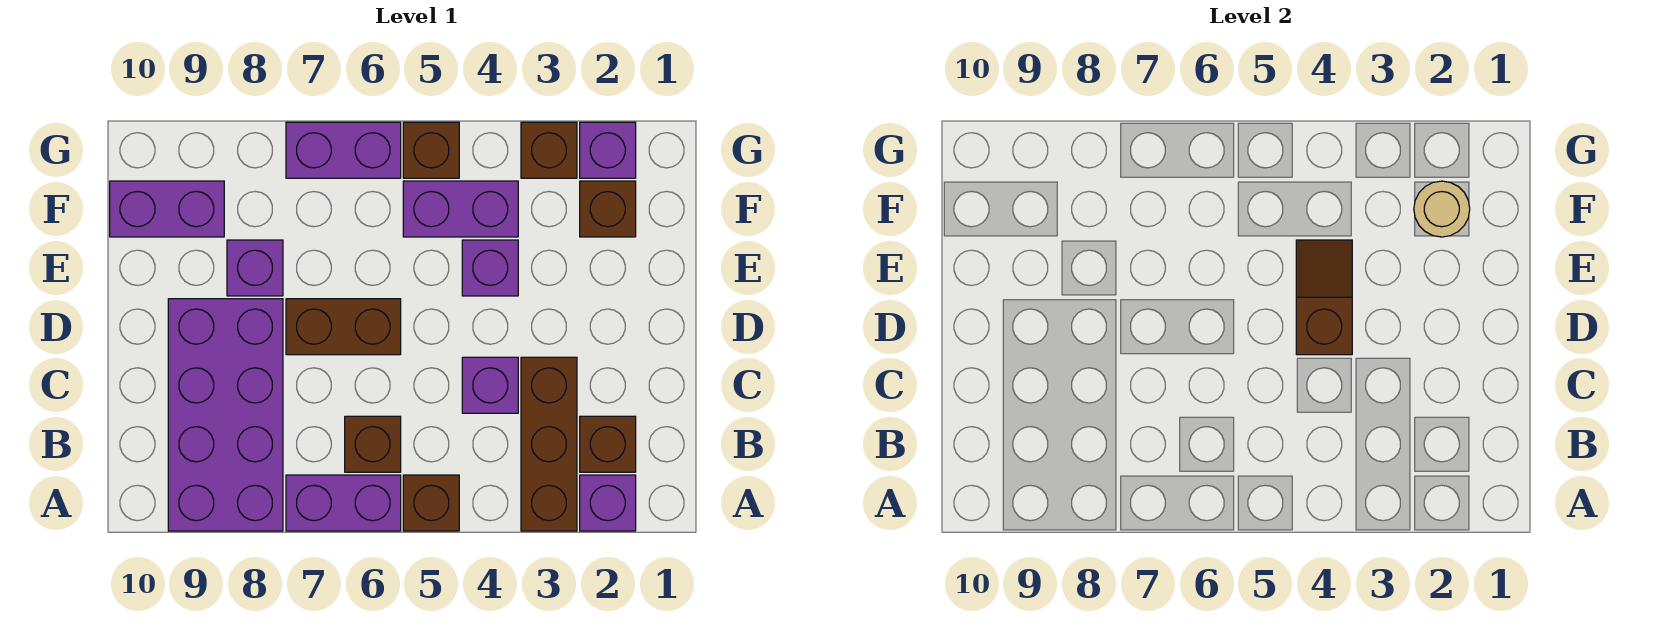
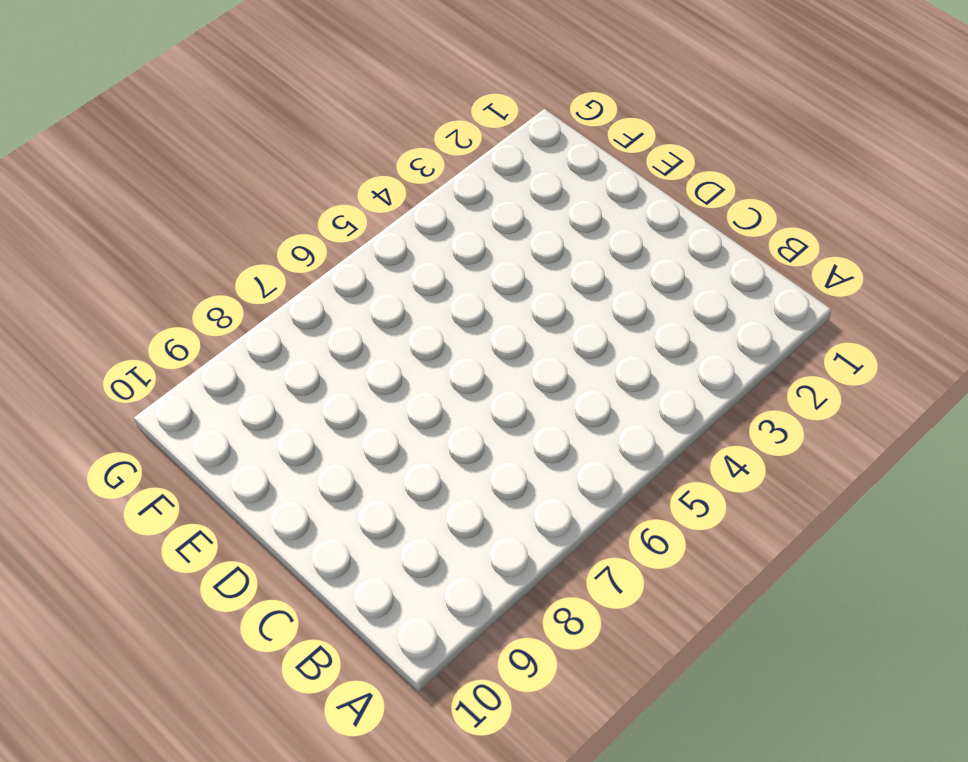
none -> purple 1x1 brick [580,475,636,531]
none -> brown 1x3 brick [521,357,577,531]
none -> brown 1x1 brick [403,475,459,531]

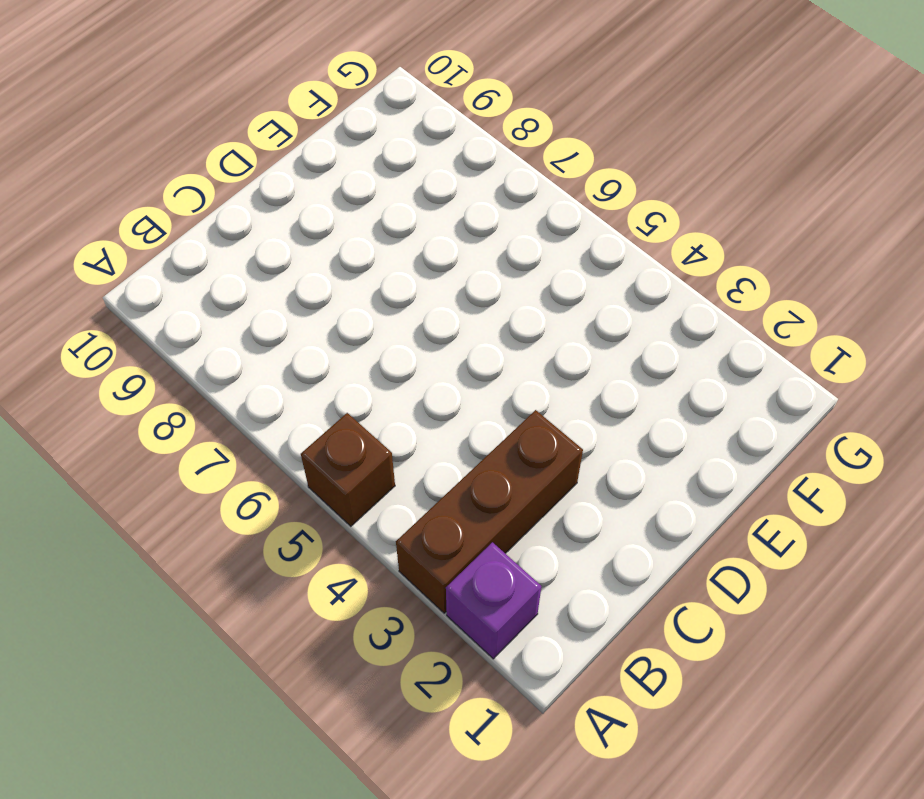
none -> purple 1x2 brick [286,475,401,531]
none -> purple 2x4 brick [168,299,283,531]
none -> brown 1x1 brick [580,416,636,472]

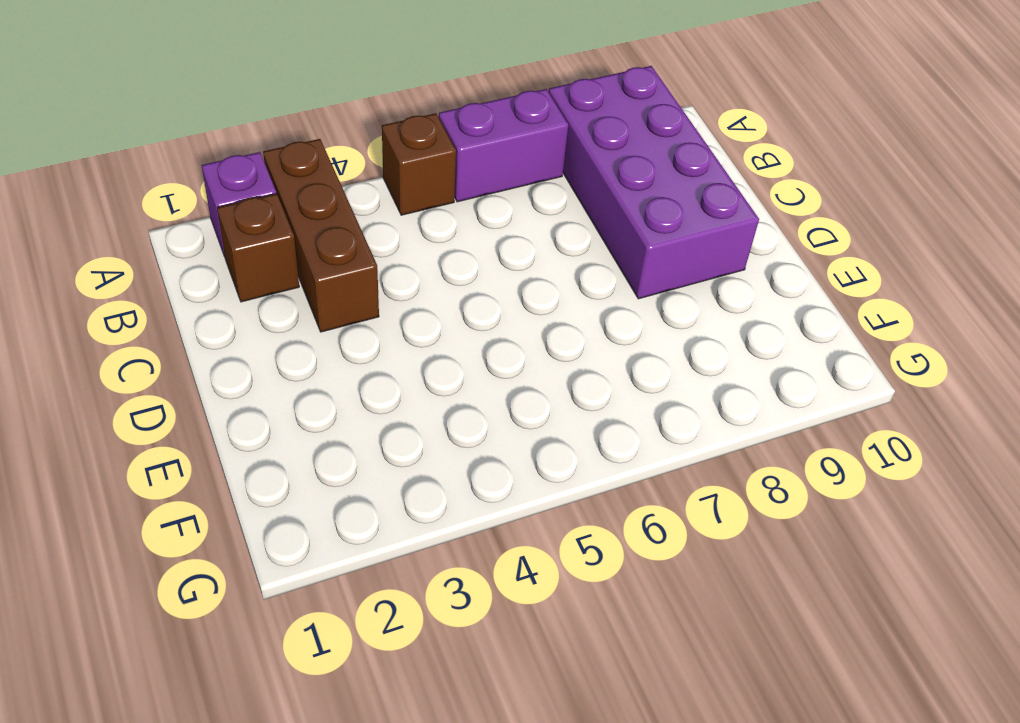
none -> brown 1x1 brick [345,416,401,472]
none -> purple 1x1 brick [462,357,518,413]
none -> brown 1x2 brick [286,299,401,355]

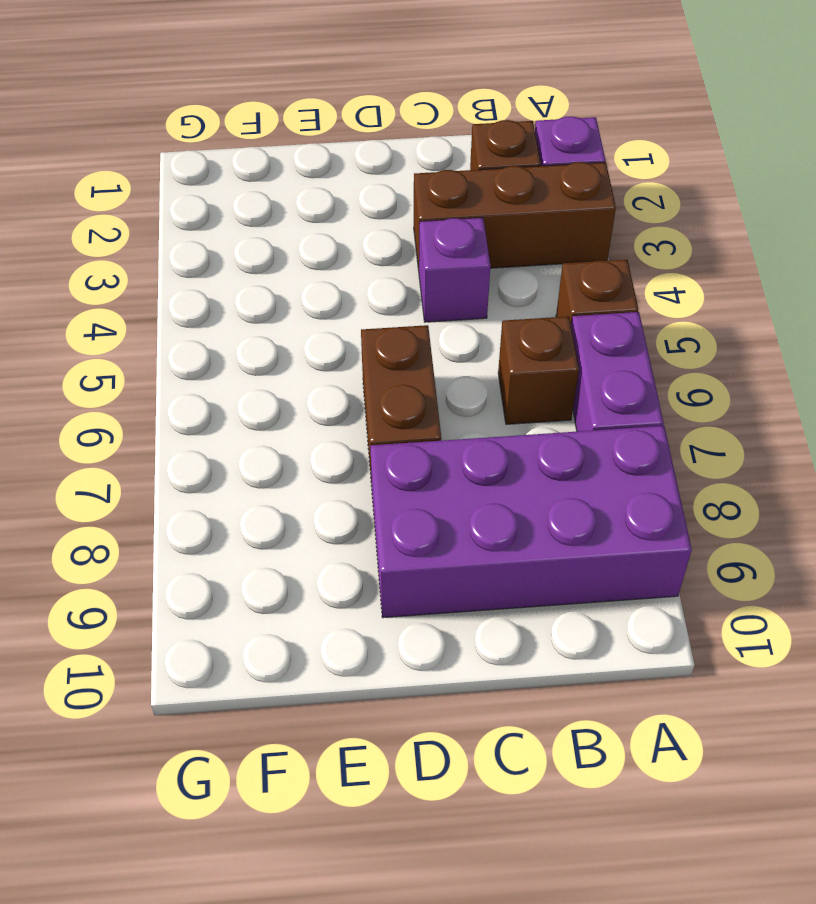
none -> purple 1x1 brick [462,240,518,296]
none -> purple 1x1 brick [227,240,283,296]
none -> brown 1x1 brick [580,181,636,237]

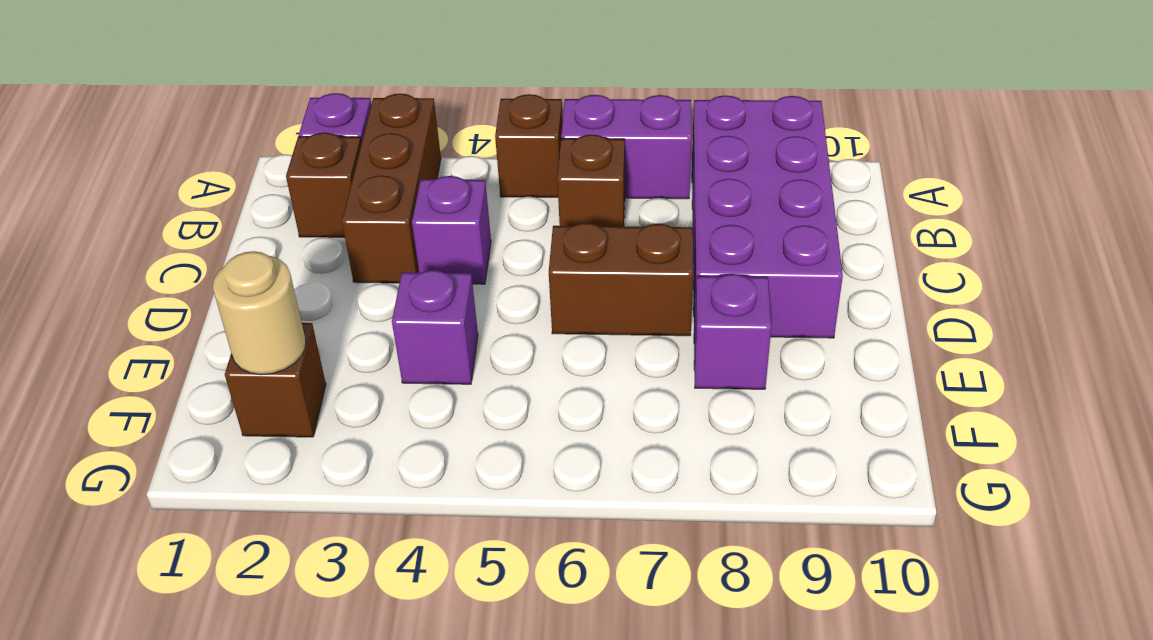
none -> purple 1x2 brick [403,181,518,237]
none -> purple 1x2 brick [110,181,224,237]
none -> purple 1x1 brick [580,122,636,178]

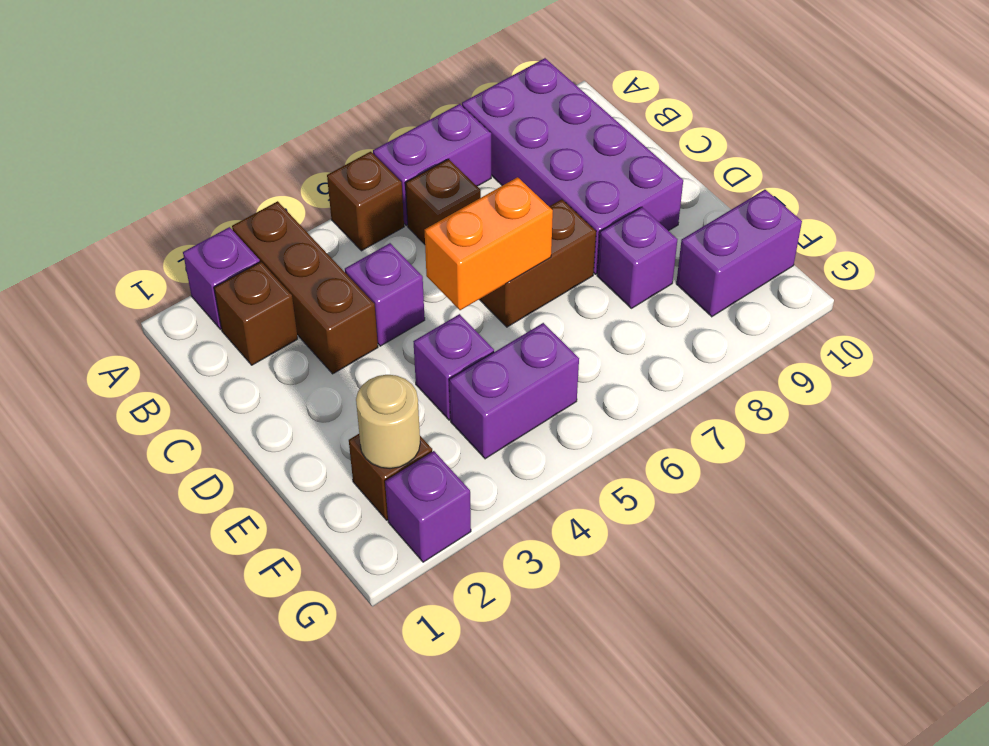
orange 1x2 brick [425,177,553,310] -> none
none -> brown 1x1 brick [521,122,577,178]
none -> brown 1x1 brick [403,122,459,178]
none -> purple 1x2 brick [286,122,401,178]

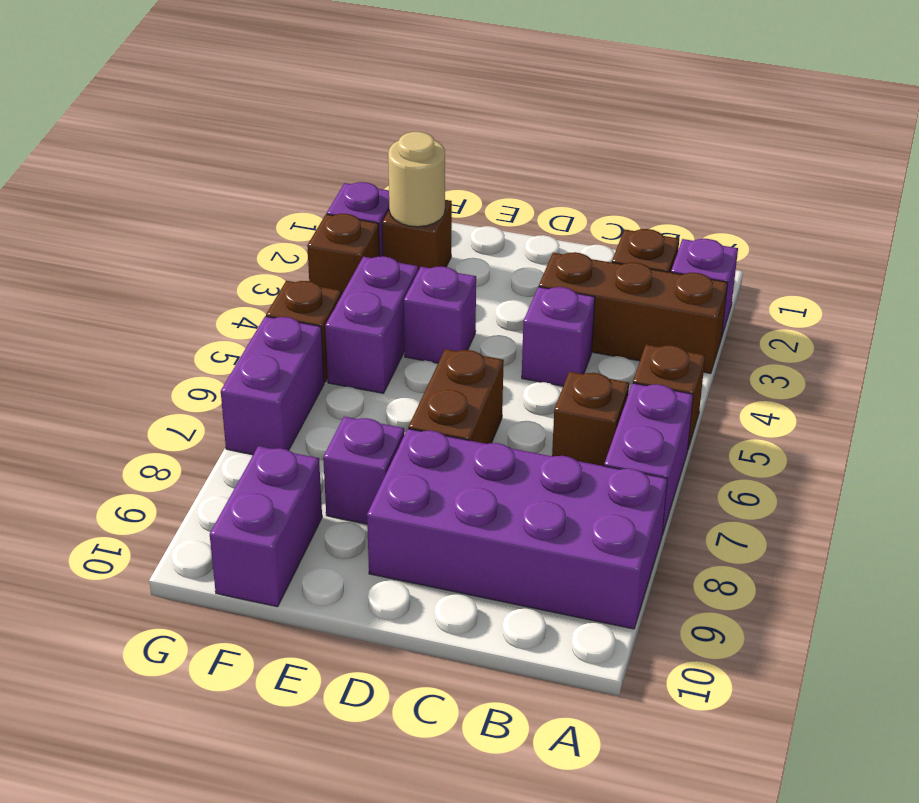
none -> brown 1x2 slope [1296,240,1352,355]

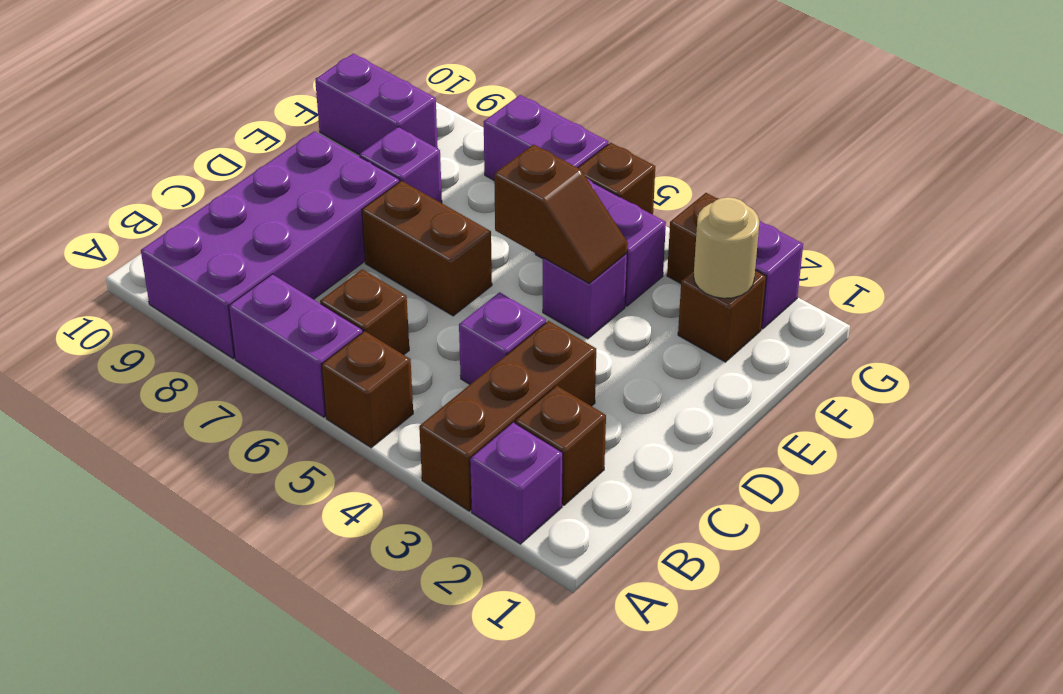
brown 1x2 slope [494,144,628,284] -> brown 1x2 slope turned to [1296,240,1352,355]

